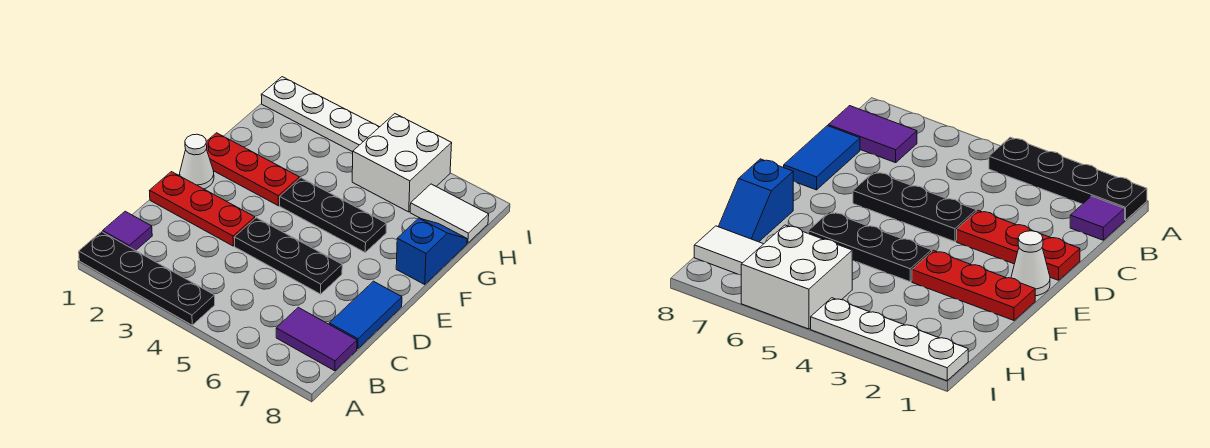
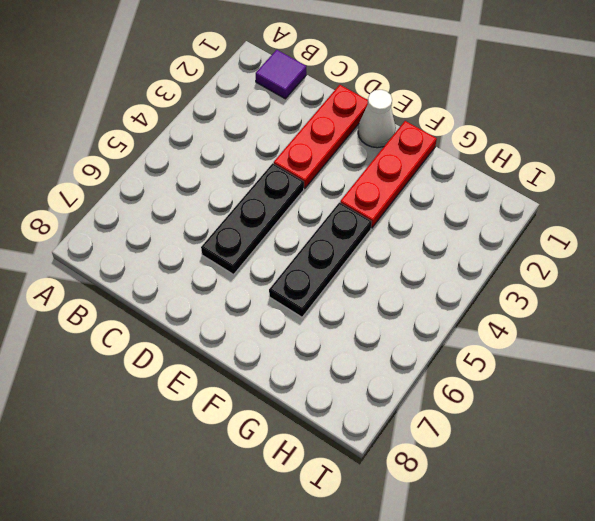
none -> black 1x4 plate [79,232,215,325]
none -> purple 1x2 tile [276,307,357,371]
none -> blue 1x2 tile [329,281,402,349]

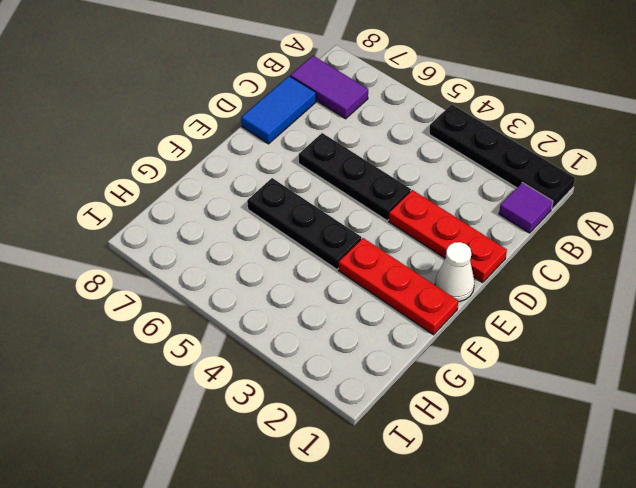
none -> blue 1x2 slope [396,218,467,284]
none -> white 2x2 brick [352,114,452,212]
none -> white 1x2 tile [410,184,489,243]

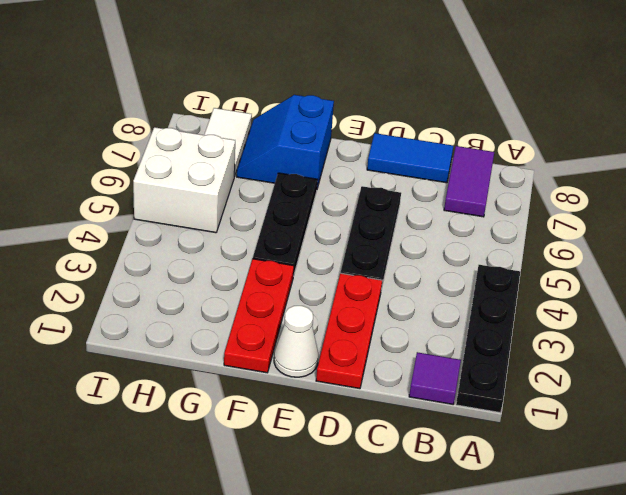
blue 2x2 slope [237,95,334,188] -> blue 1x2 slope [396,218,467,284]
none -> white 1x4 plate [261,77,379,152]

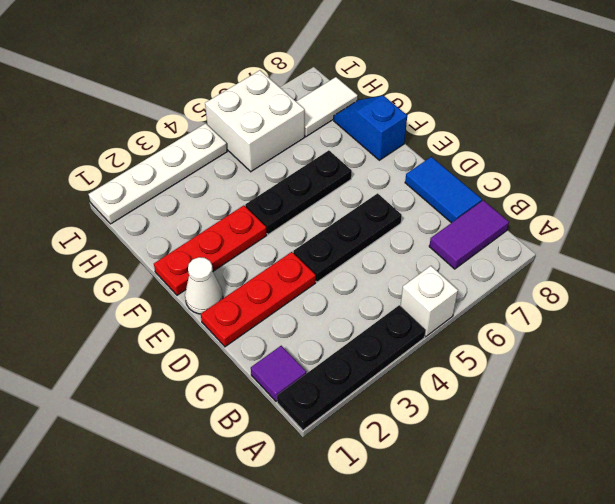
white 1x1 brick [400,266,458,337] -> none

